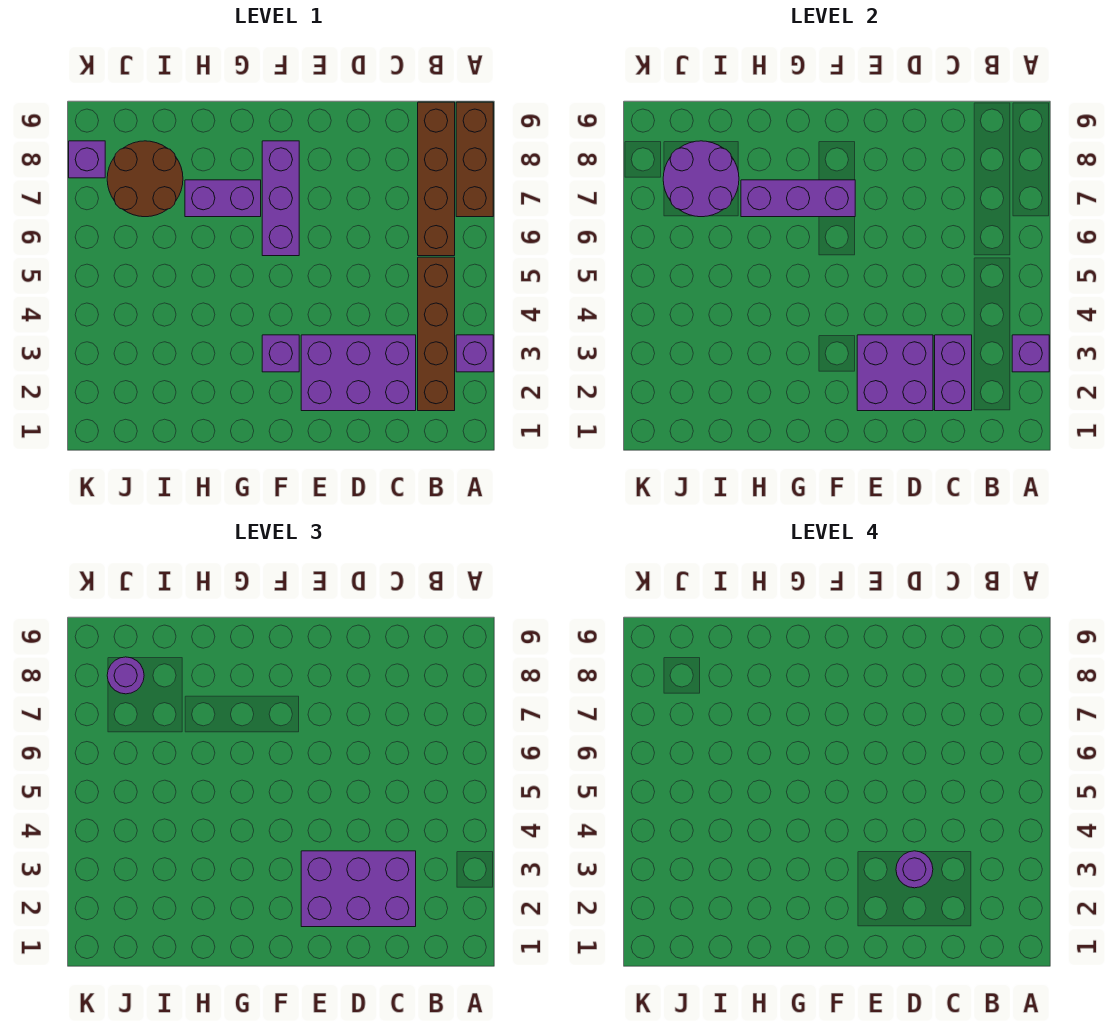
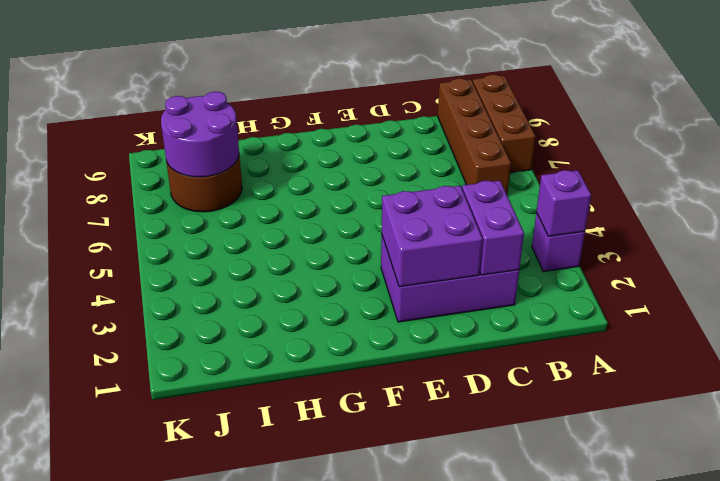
none -> brown 1x4 brick [418,257,455,411]
none -> purple 1x1 brick [262,335,299,372]
none -> purple 1x3 brick [262,141,299,256]

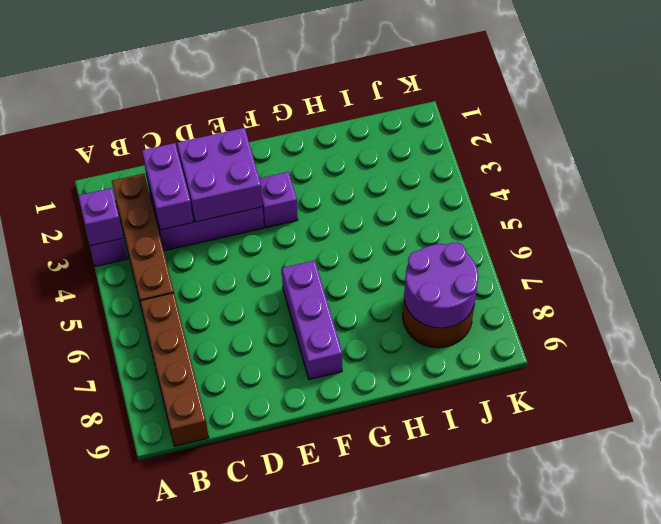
none -> brown 1x3 brick [456,102,493,217]
none -> purple 1x2 brick [185,180,261,217]
none -> purple 1x1 brick [69,141,105,178]

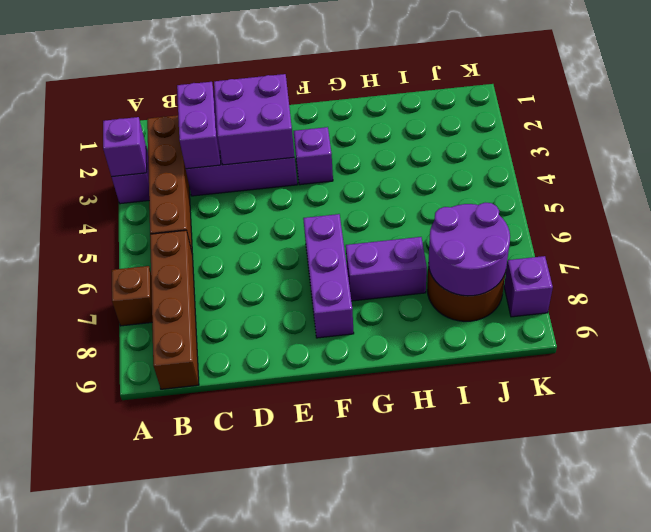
brown 1x1 brick [112,266,152,326] -> brown 1x3 brick [456,102,493,217]
none -> purple 1x3 brick [741,180,855,217]
none -> purple 2x3 brick [301,851,416,927]
none -> purple 1x1 round brick [107,657,144,694]

